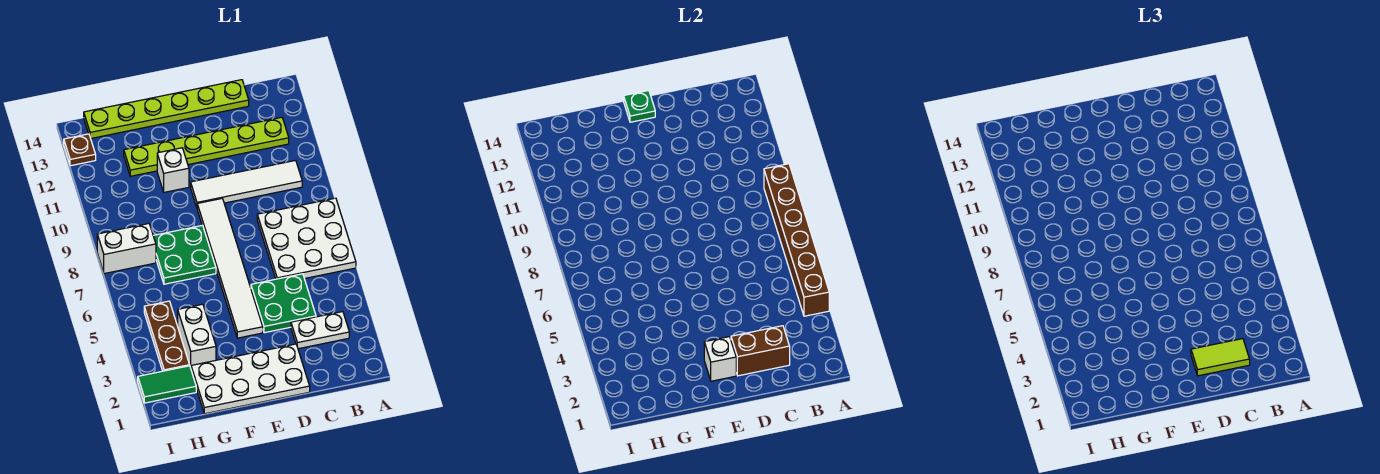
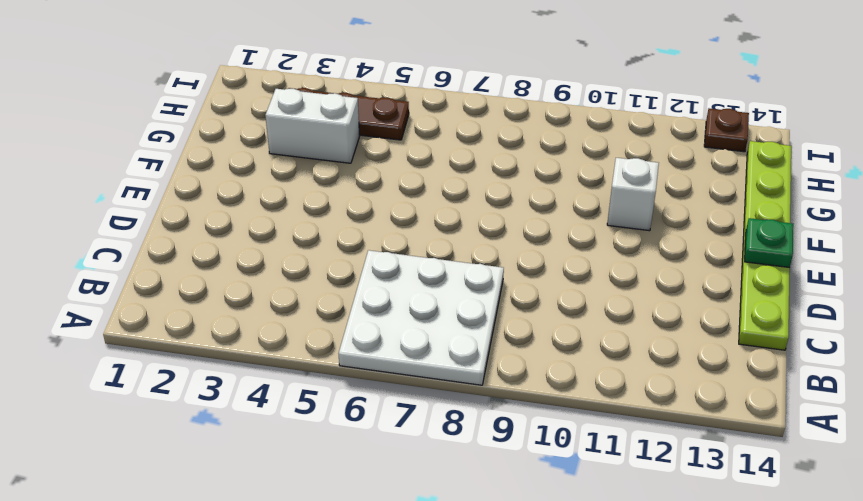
none -> white 1x2 plate [291,312,349,349]
none -> white 1x4 tile [191,160,302,207]
none -> lime 1x6 plate [124,117,289,176]

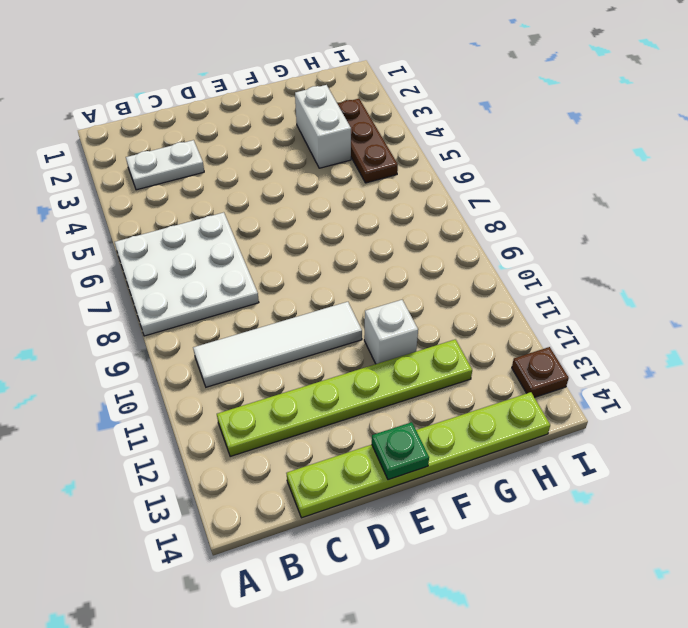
none -> green 2x2 plate [251,274,316,333]
none -> white 2x4 plate [191,344,310,414]
none -> white 1x6 tile [197,199,263,338]

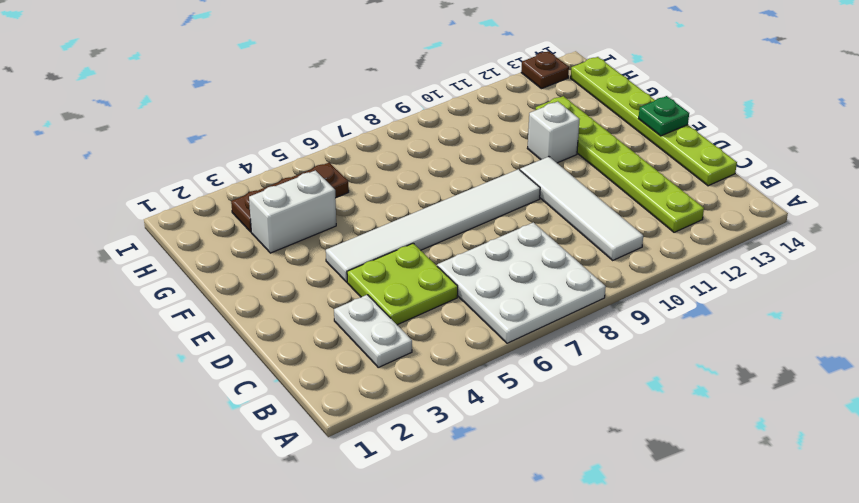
lime 2x2 plate [347,243,458,325] -> green 2x2 plate [251,274,316,333]
none -> white 2x4 plate [191,344,310,414]
none -> green 2x2 plate [153,225,216,284]
none -> green 1x2 tile [138,366,196,403]

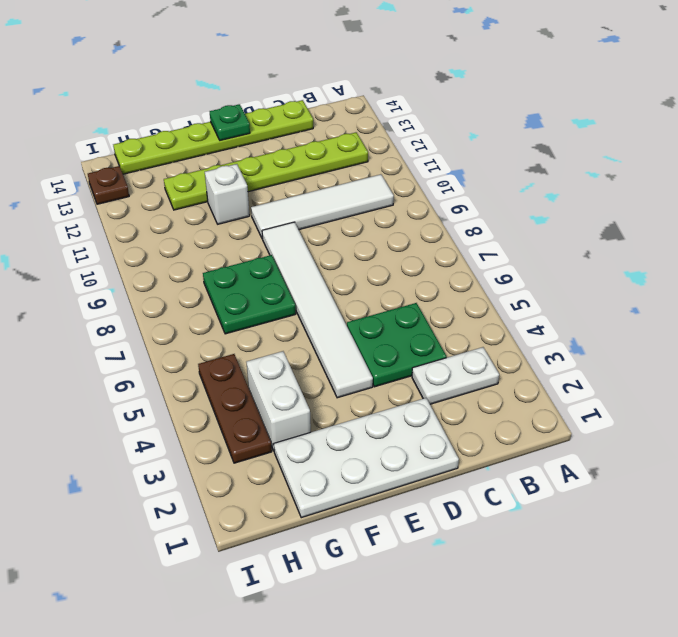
none -> white 3x3 plate [257,198,356,279]
none -> green 1x2 tile [138,366,196,403]
none -> white 1x2 brick [97,224,156,274]

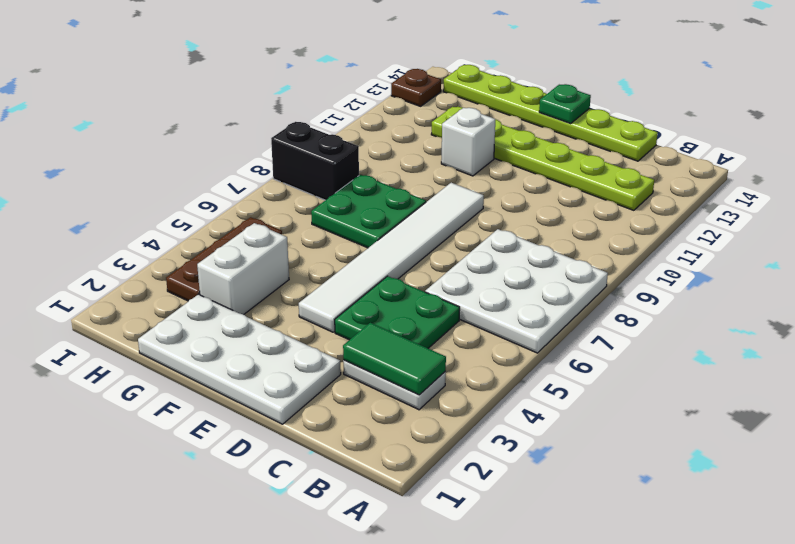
green 1x2 tile [343,323,446,395] -> green 1x2 tile moved to [138,366,196,403]
black 1x2 brick [271,122,359,200] -> white 1x2 brick [97,224,156,274]
none -> white 1x4 tile [191,160,302,207]
none -> brown 1x6 brick [764,164,829,316]
none -> brown 1x2 brick [731,326,790,376]

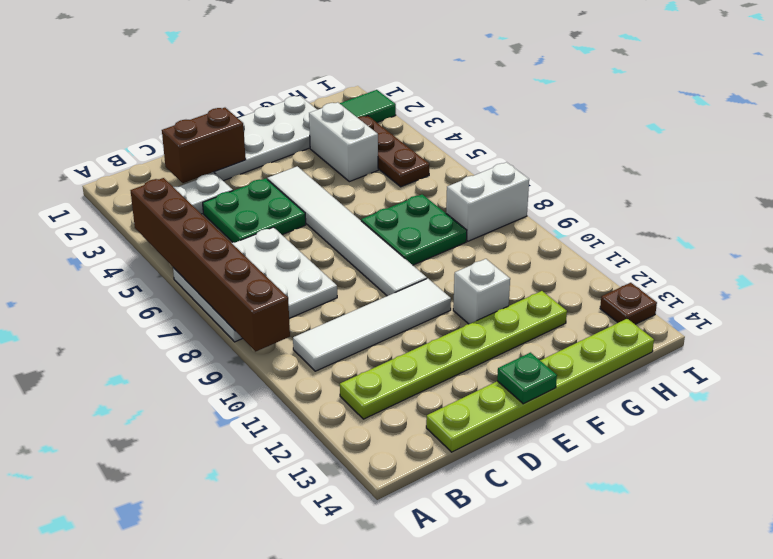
none -> white 1x1 brick [704,337,736,381]
none -> lime 1x2 tile [1191,339,1250,376]

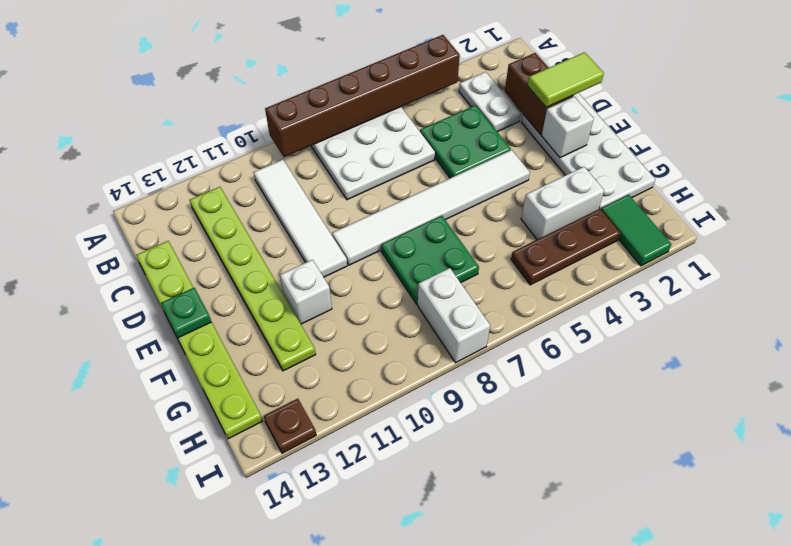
lime 1x2 tile [528,52,604,107] -> lime 1x2 tile turned to [1191,339,1250,376]

